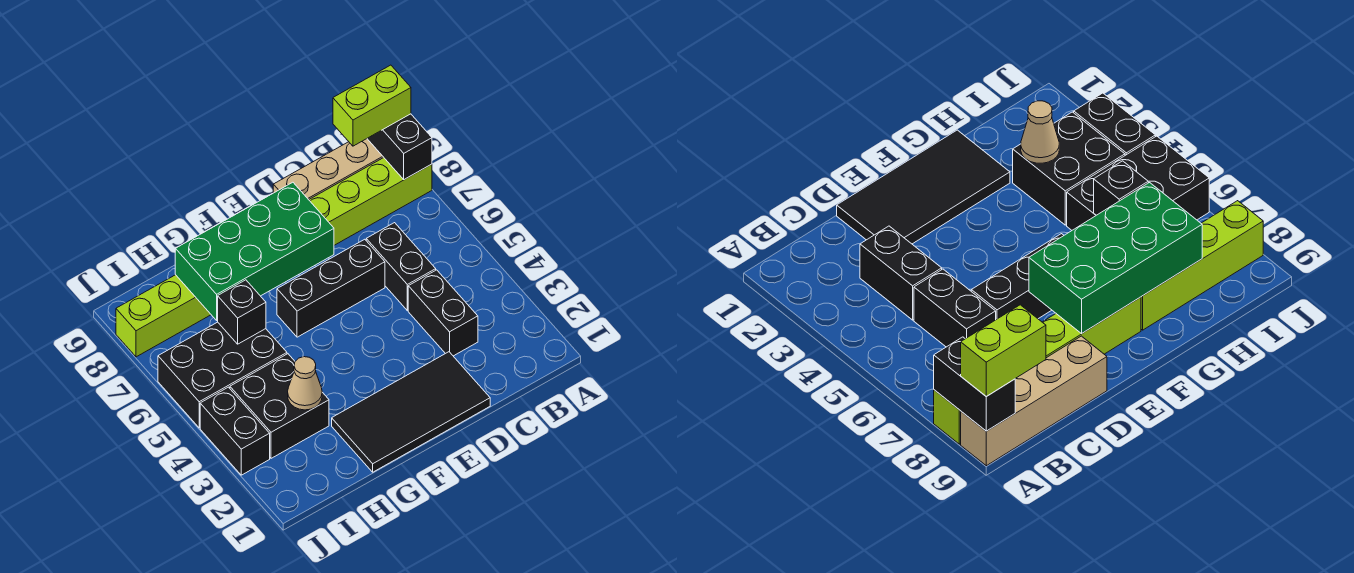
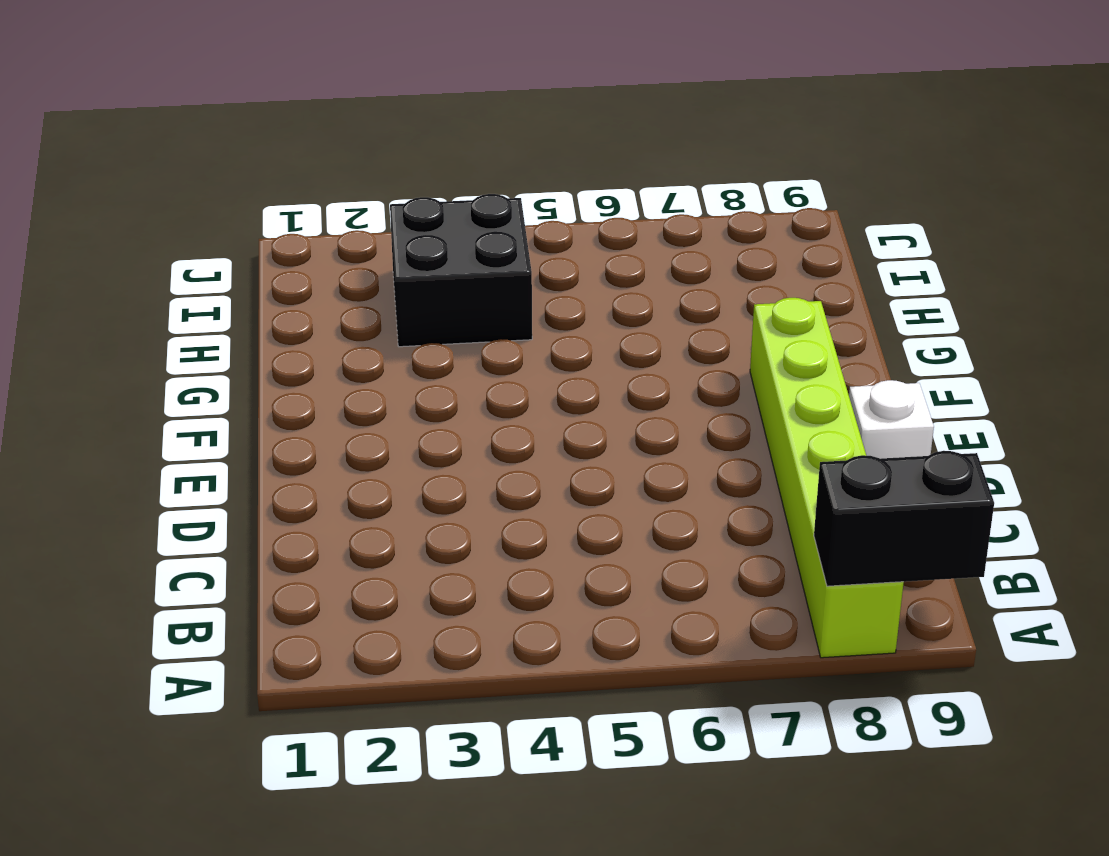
white 1x1 brick [849,380,934,459] -> tan 1x4 brick [273,139,384,200]
none -> black 1x2 brick [408,270,478,356]
none -> black 1x2 brick [366,223,436,311]
none -> black 2x4 tile [332,352,490,472]

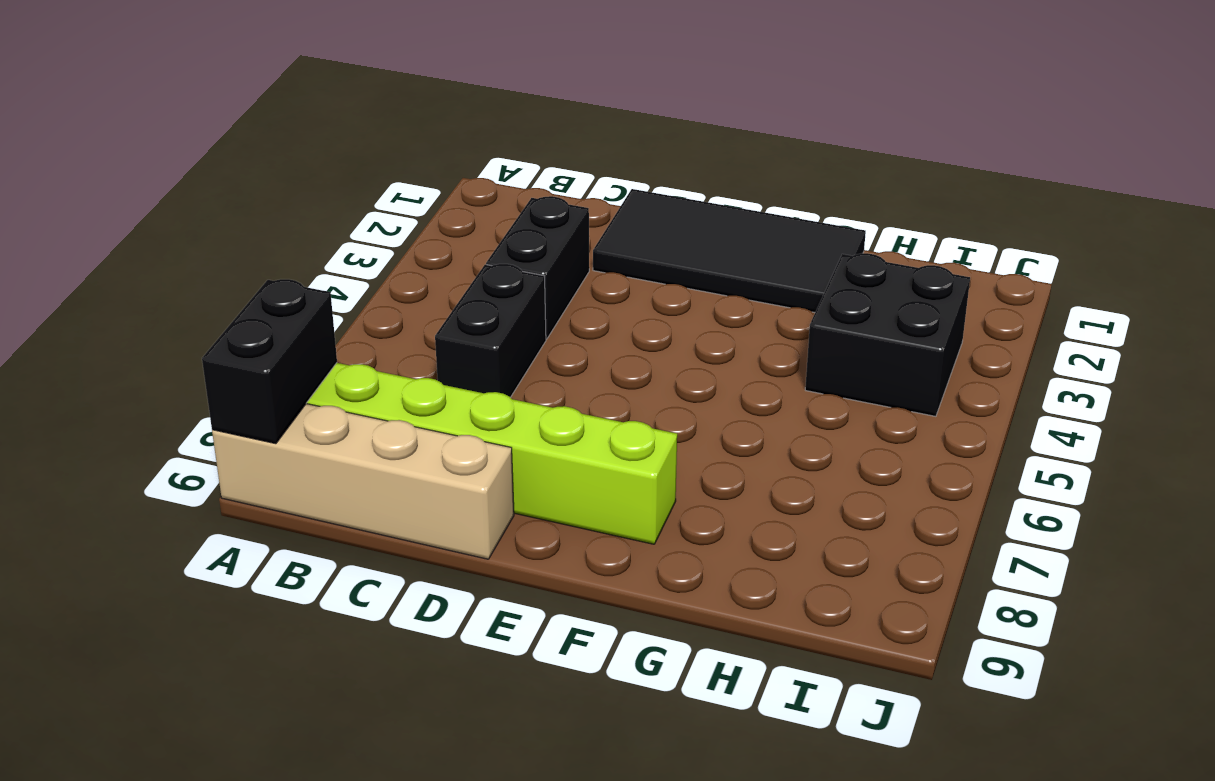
none -> black 1x3 brick [277,239,385,337]
none -> lime 1x4 brick [116,275,211,357]
none -> black 2x3 brick [158,322,287,428]

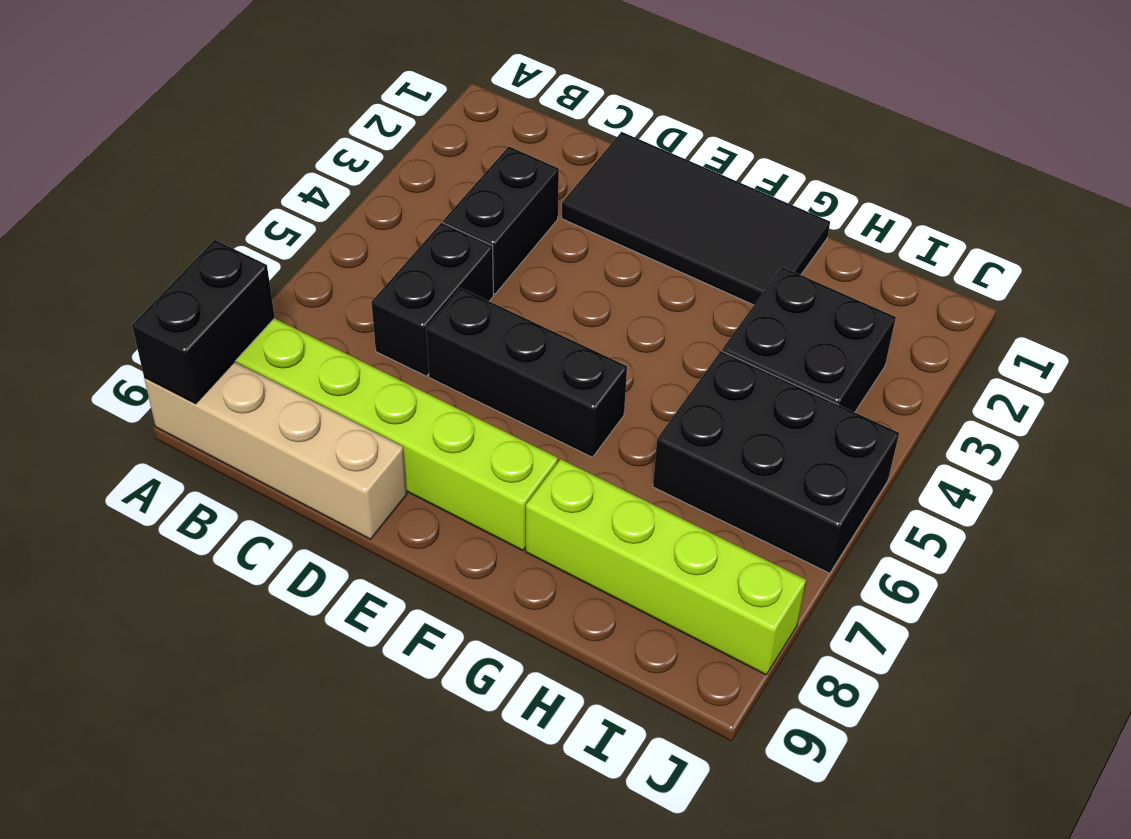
none -> black 1x2 brick [200,387,270,475]
none -> green 2x4 brick [175,182,334,320]
none -> tan 1x1 cone [288,357,322,410]

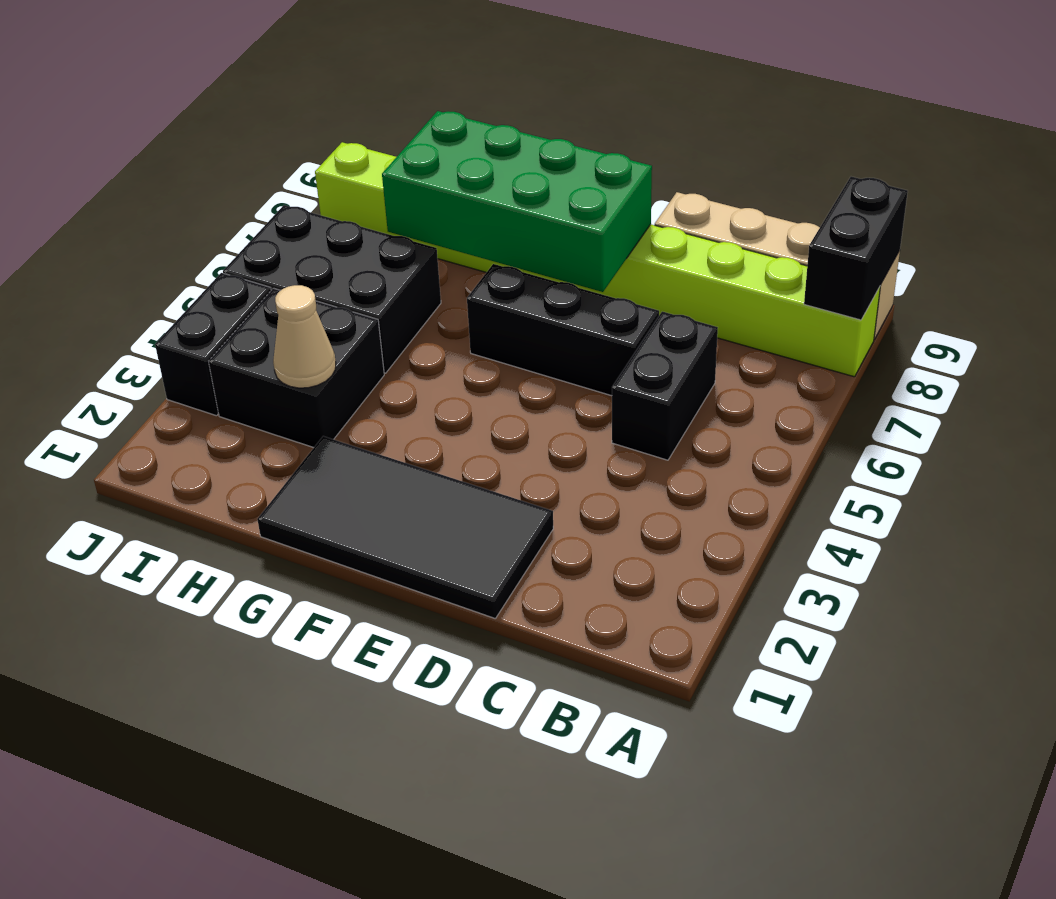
none -> black 1x2 brick [408,270,478,356]
none -> black 1x1 brick [218,280,266,344]
none -> lime 1x2 brick [333,65,411,146]

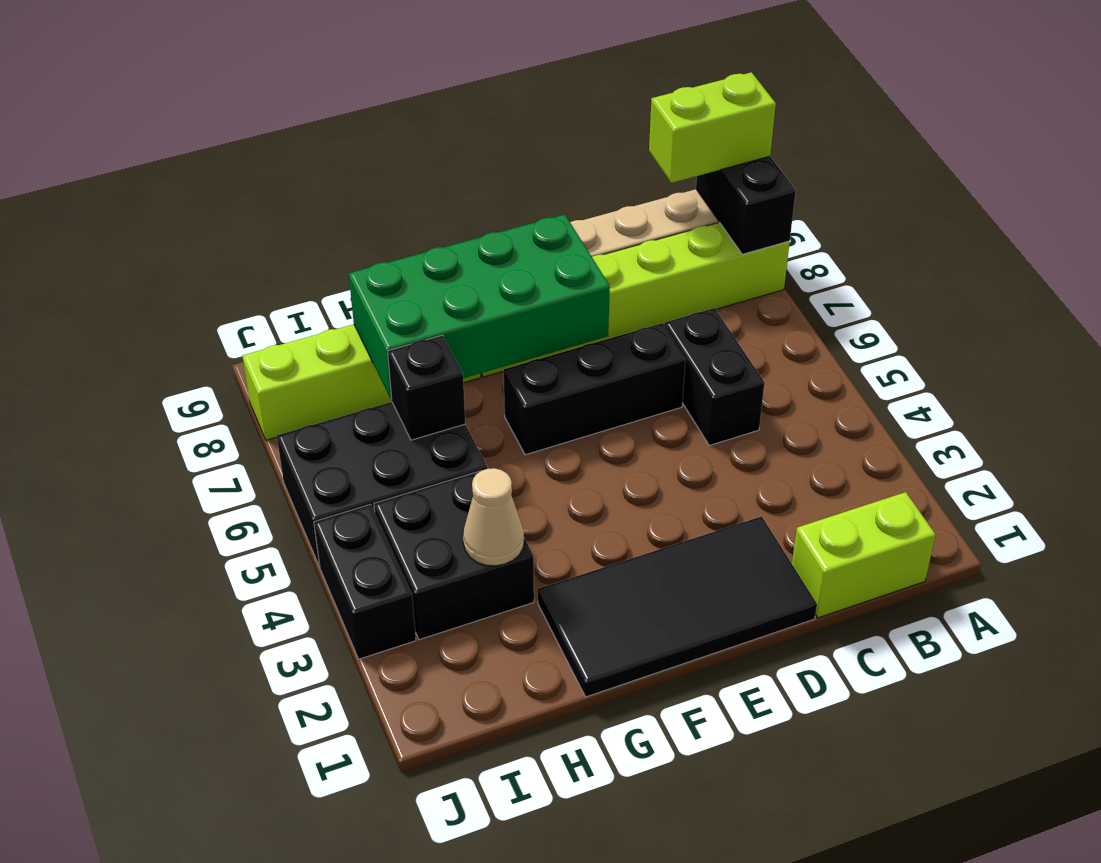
lime 1x2 brick [792,492,936,618] -> none
none -> black 1x2 brick [408,270,478,356]

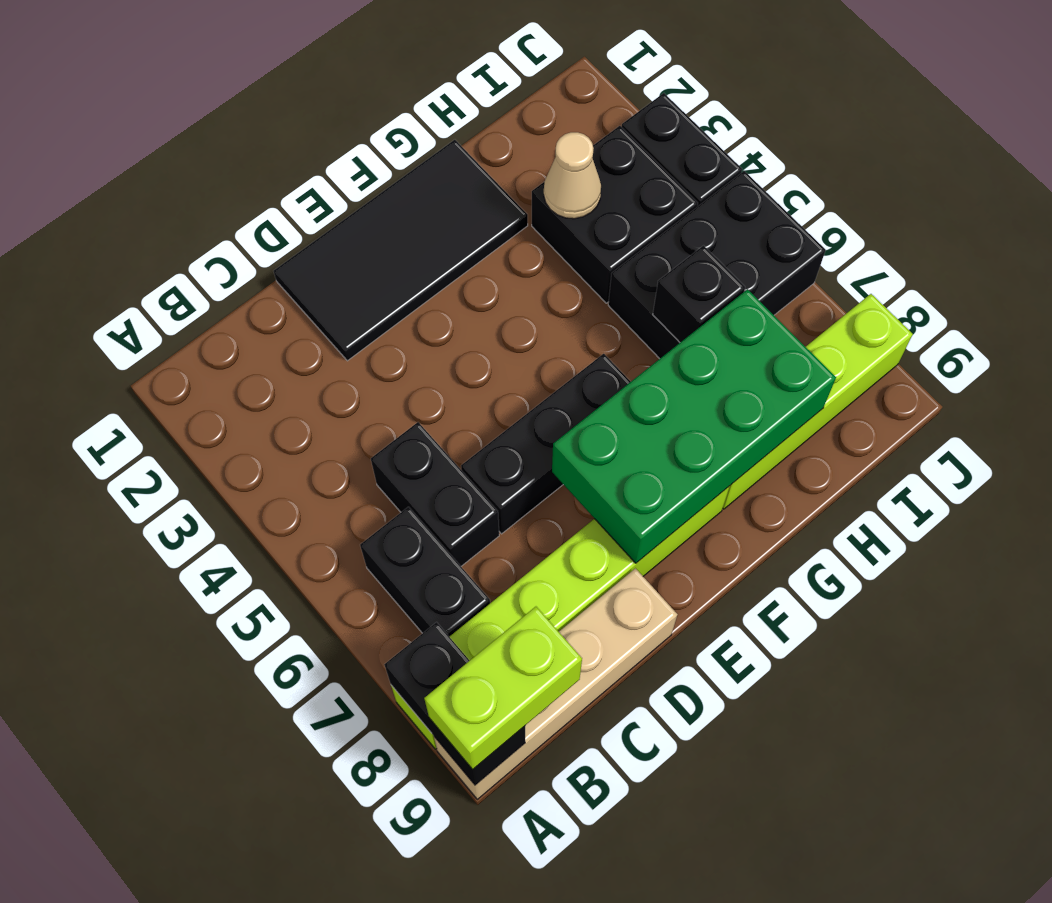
black 1x2 brick [360,507,490,637] -> black 1x2 brick moved to [408,270,478,356]

